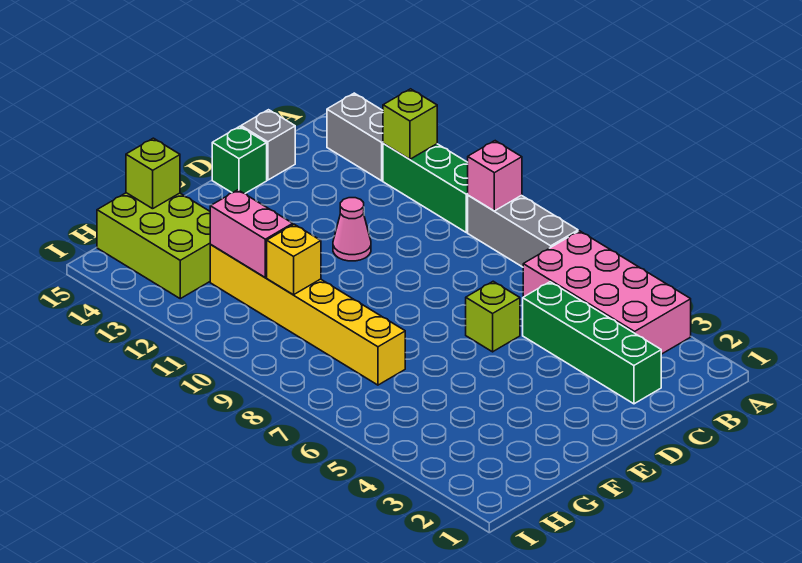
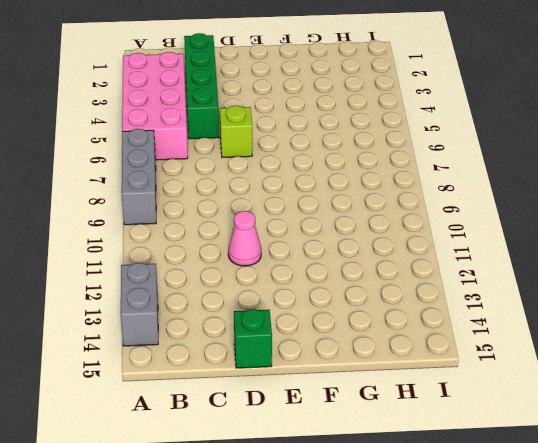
none -> green 1x3 brick [383,144,468,232]
none -> grey 1x1 brick [241,110,295,180]
none -> yellow 1x6 brick [210,245,405,385]

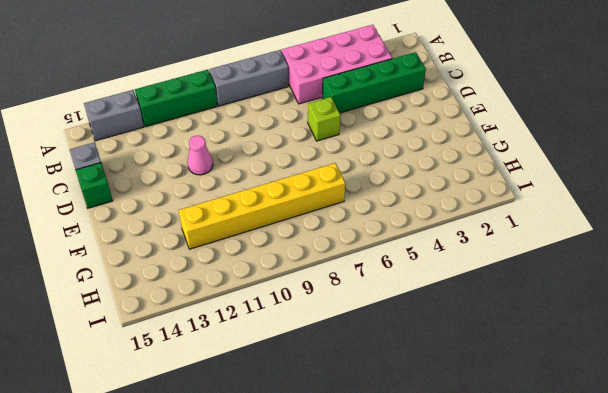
none -> lime 2x3 brick [97,193,211,299]
none -> pink 1x1 brick [468,141,522,211]
none -> lime 1x1 brick [383,89,437,159]

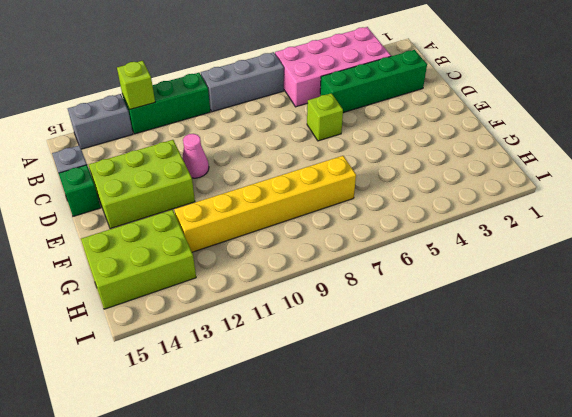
lime 2x3 brick [89,140,195,229] -> none
none -> pink 1x1 brick [468,141,522,211]
none -> yellow 1x1 brick [267,224,321,295]
none -> pink 1x2 brick [210,190,293,277]

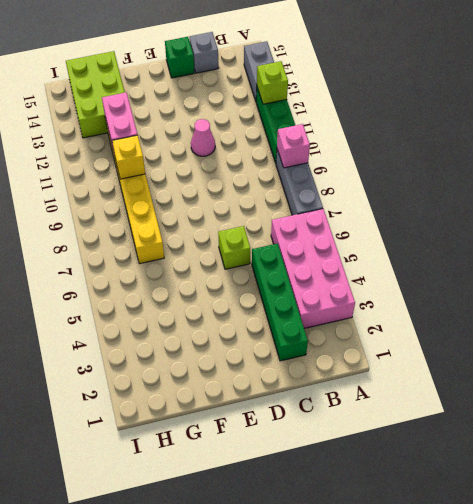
none -> lime 1x1 brick [126,138,180,209]

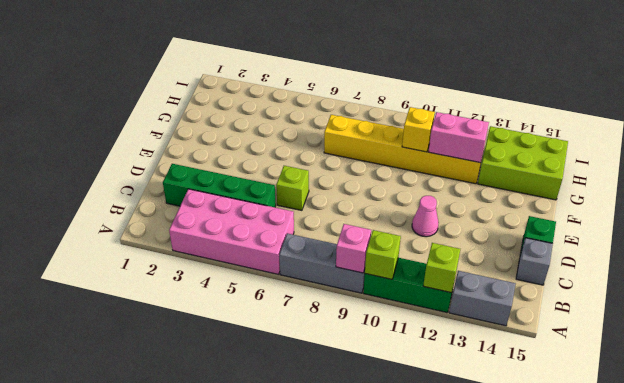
lime 1x1 brick [365,230,401,279] -> lime 1x1 brick moved to [126,138,180,209]

